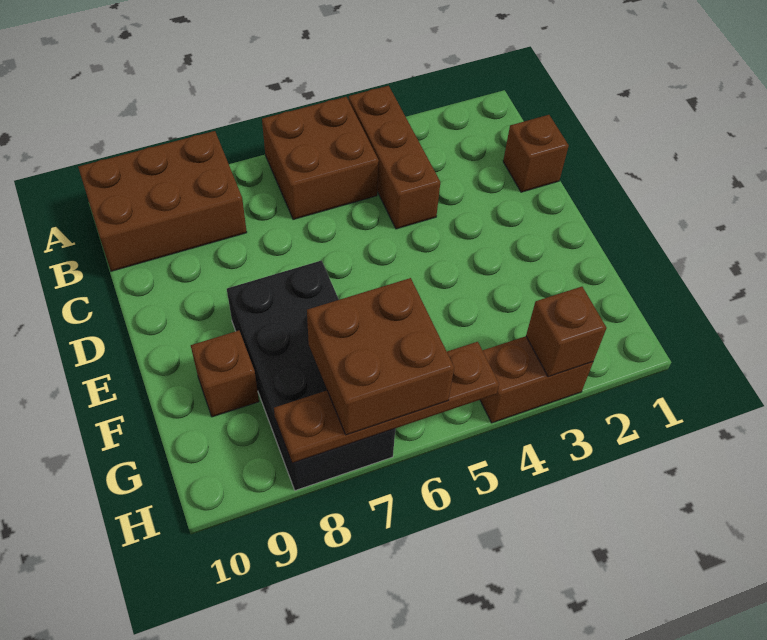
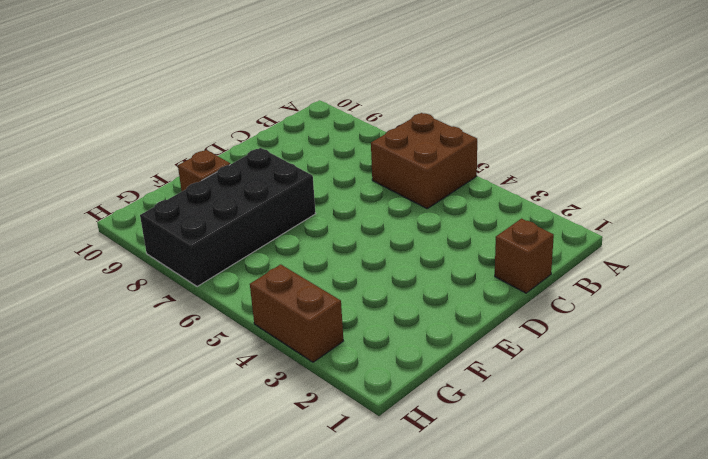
none -> brown 1x3 brick [349,86,440,229]
none -> brown 2x3 brick [78,131,247,271]

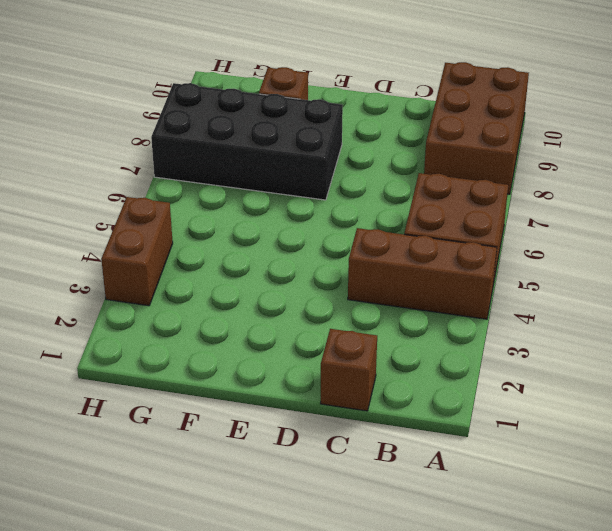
none -> brown 1x1 brick [526,287,607,377]
none -> brown 1x4 plate [274,342,499,463]

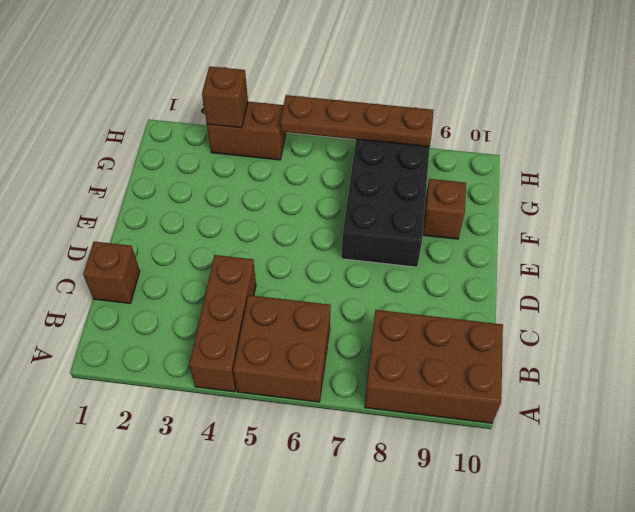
none -> brown 2x2 brick [307,278,454,435]

